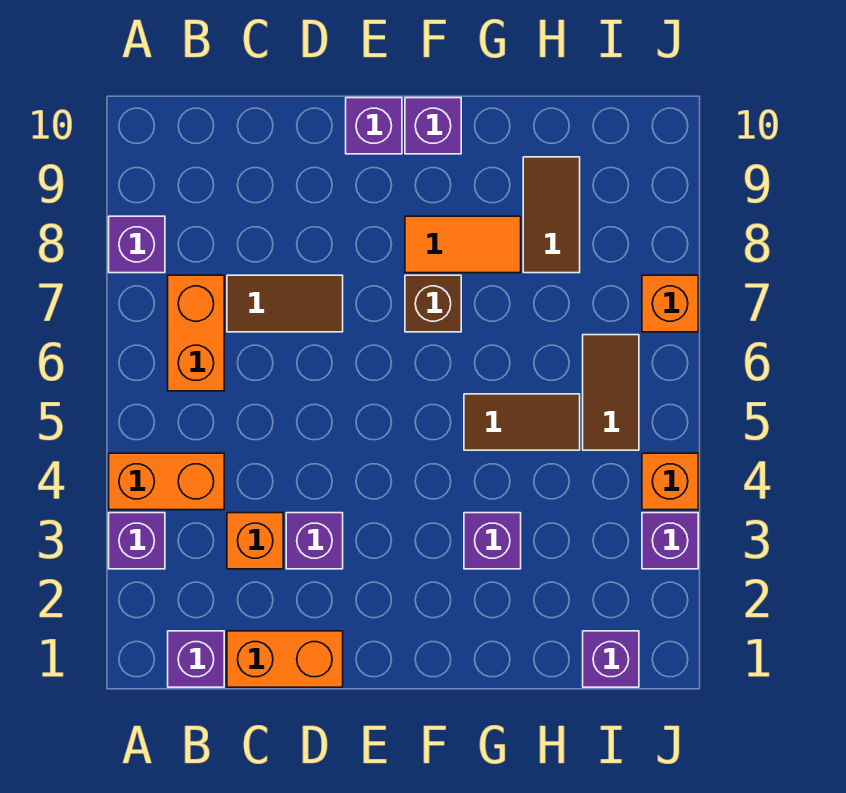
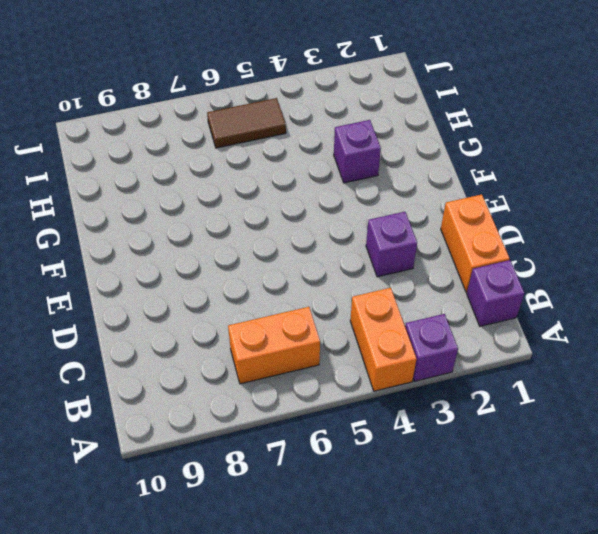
none -> purple 1x1 brick [109,216,165,273]
none -> orange 1x1 brick [227,513,283,569]
none -> brown 1x2 tile [227,275,343,332]

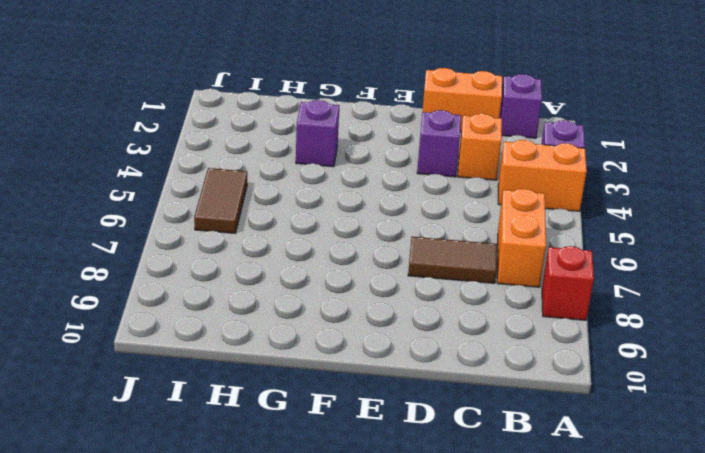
red 1x1 brick [542,246,594,320] -> purple 1x1 brick [109,216,165,273]
none -> purple 1x1 brick [346,98,402,154]
none -> brown 1x1 brick [405,275,461,332]
none -> orange 1x2 tile [405,216,521,273]

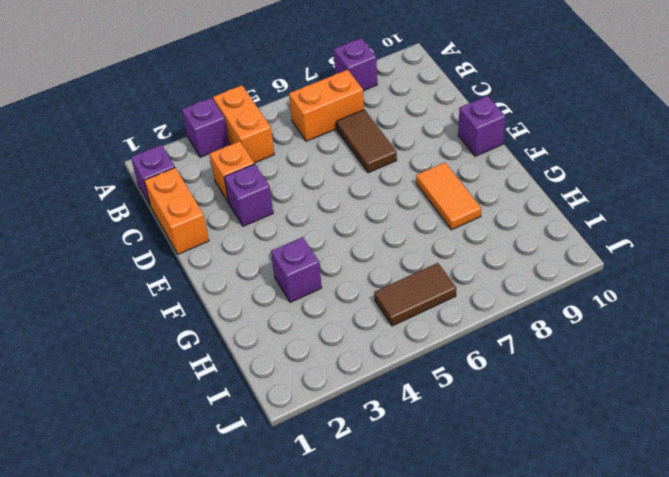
none -> brown 1x1 brick [405,275,461,332]
none -> purple 1x1 brick [405,98,461,154]
none -> brown 1x2 tile [464,394,580,450]

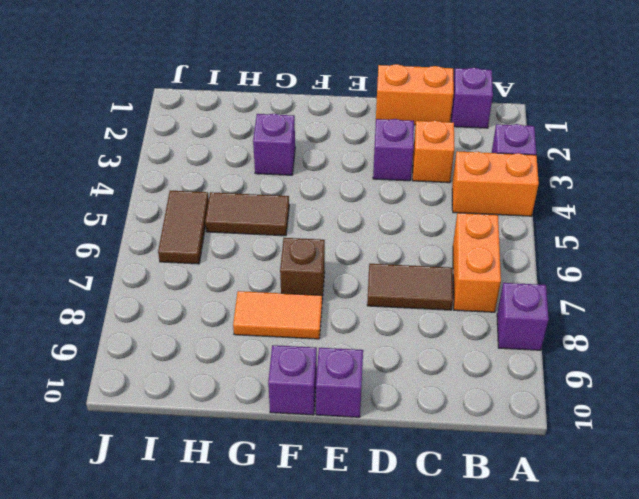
none -> brown 1x2 tile [523,157,580,273]
none -> purple 1x1 brick [583,631,639,687]
none -> purple 1x1 brick [642,513,698,569]

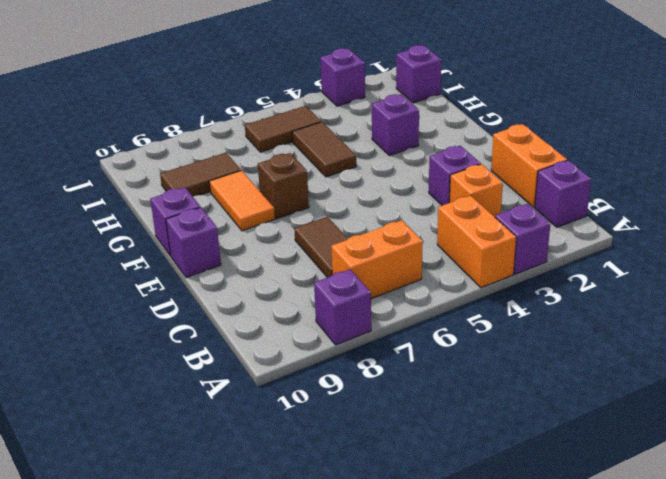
none -> orange 1x1 brick [642,453,698,510]
none -> orange 1x1 brick [642,275,698,332]

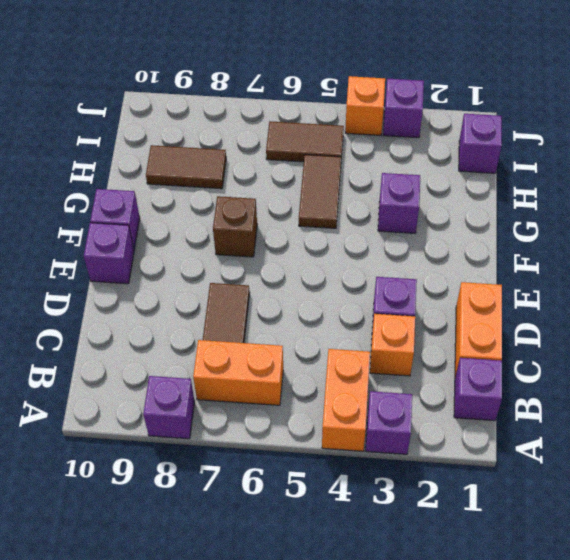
none -> orange 1x2 tile [405,216,521,273]
none -> orange 1x1 brick [642,275,698,332]

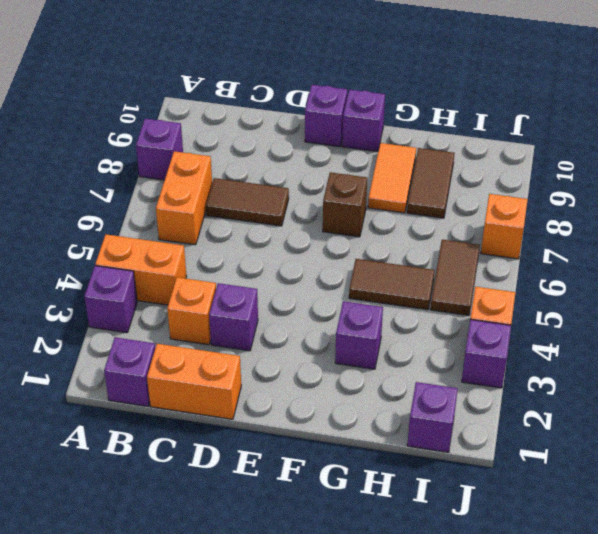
orange 1x2 tile [368,143,416,213] -> orange 1x2 tile turned to [405,216,521,273]

